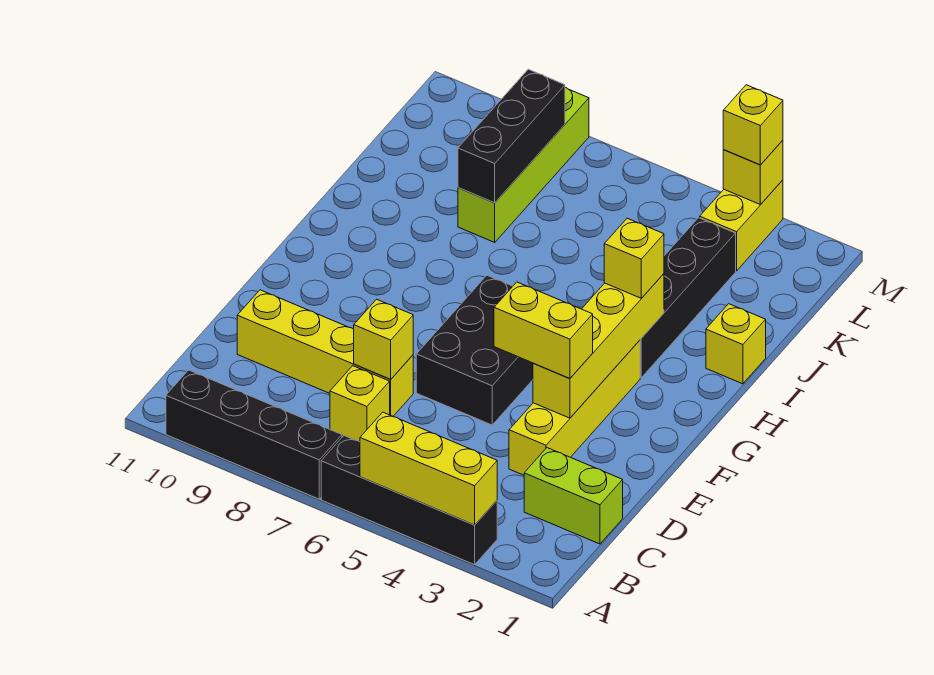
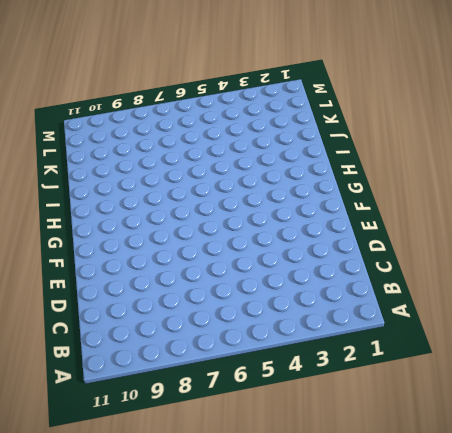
none -> black 1x4 brick [321,436,497,565]
none -> black 1x4 brick [166,370,342,499]
none -> lime 1x2 brick [524,448,623,544]

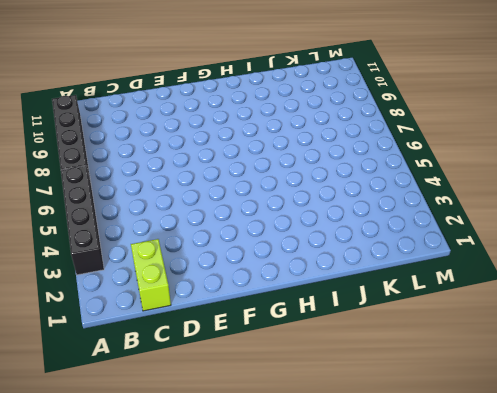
none -> yellow 1x1 brick [330,366,390,442]
none -> yellow 1x4 brick [509,340,640,475]
none -> yellow 1x4 brick [237,290,413,416]

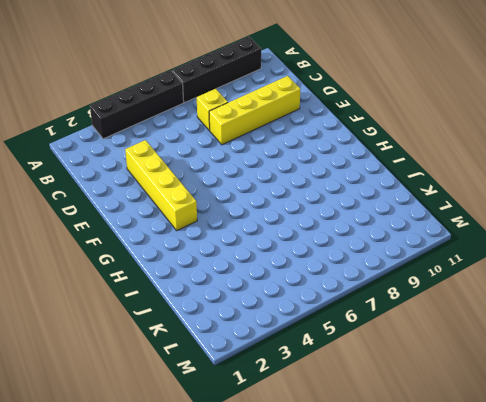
none -> lime 1x2 brick [524,448,623,544]
none -> black 2x3 brick [416,275,533,425]
none -> black 1x4 brick [640,218,736,378]

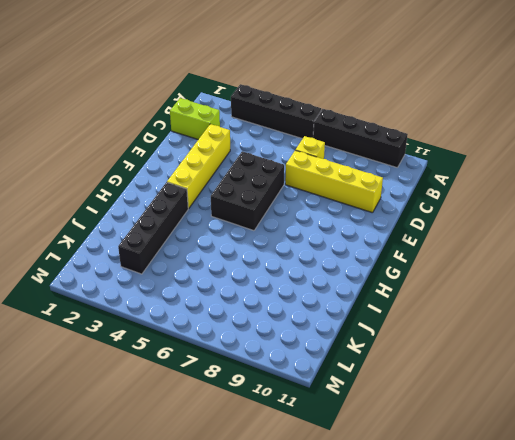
none -> yellow 1x1 brick [706,304,766,384]
none -> lime 1x4 brick [458,88,589,242]
none -> yellow 1x2 brick [700,180,783,271]

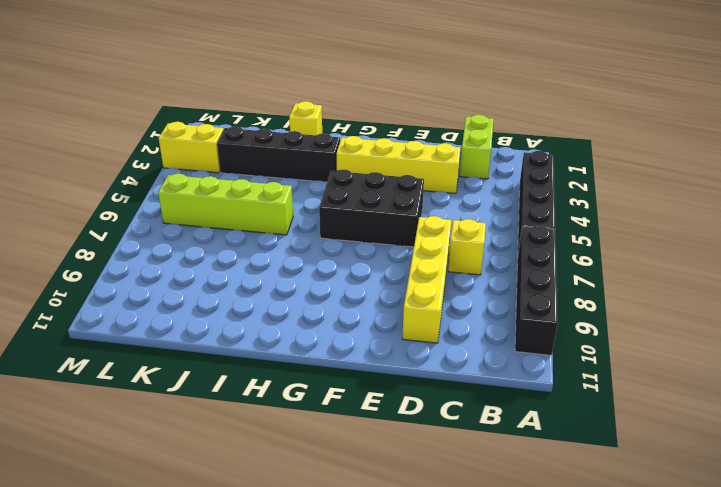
lime 1x4 brick [158,174,293,235] -> lime 1x4 brick moved to [458,88,589,242]
none -> yellow 1x3 brick [360,412,497,525]
none -> yellow 1x1 brick [354,299,413,379]
none -> yellow 1x4 brick [533,274,664,418]

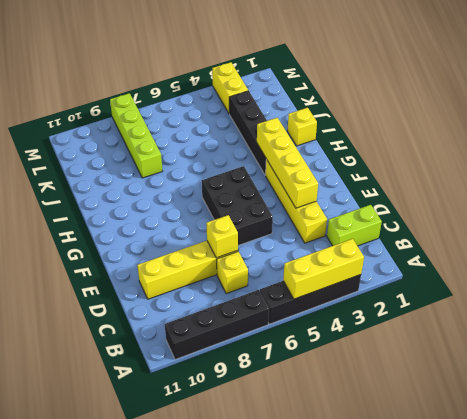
none -> black 1x3 brick [458,69,565,203]
none -> yellow 1x1 brick [723,140,783,205]
none -> yellow 1x2 brick [494,282,593,379]

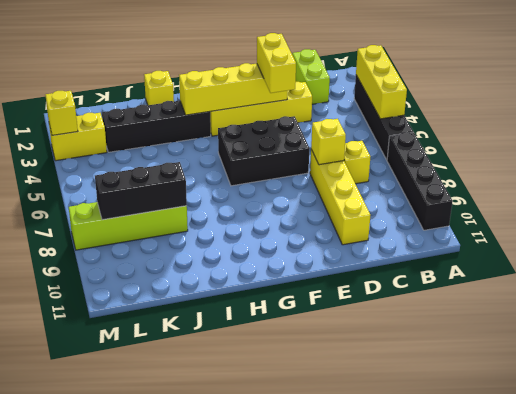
none -> yellow 1x1 brick [604,218,664,298]
none -> yellow 1x1 brick [723,85,783,165]

